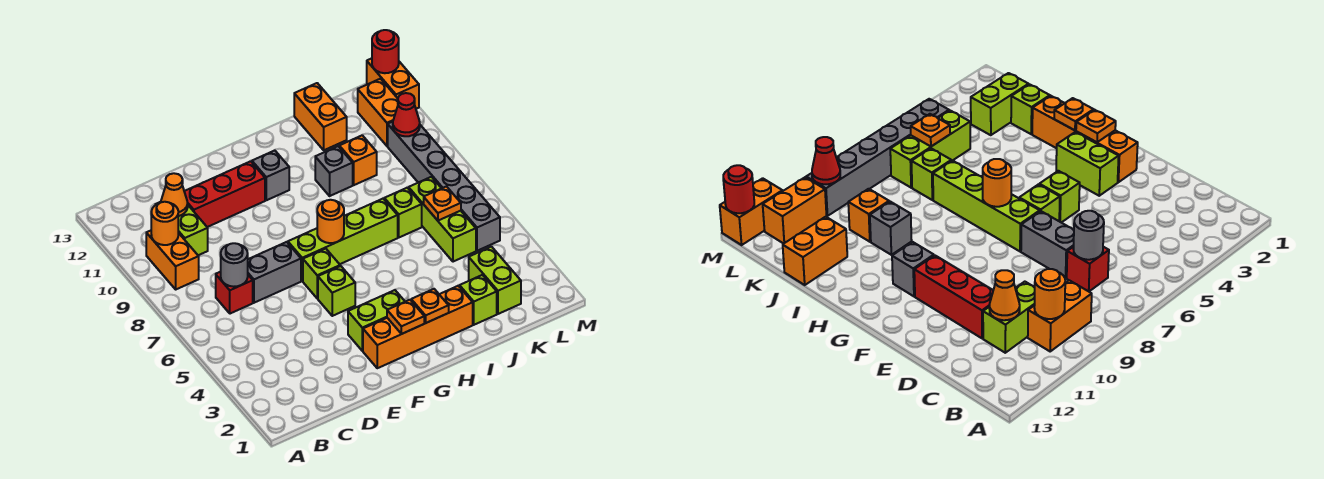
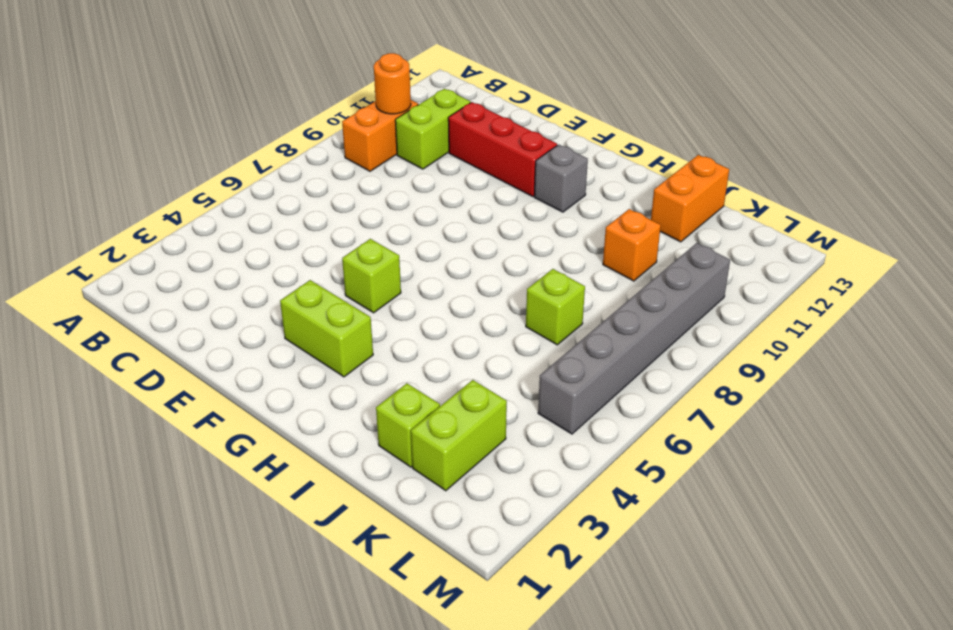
none -> red 1x1 brick [216,272,253,314]
none -> grey 1x2 brick [248,242,301,303]
none -> orange 1x4 brick [363,286,473,368]
none -> lime 1x1 brick [303,249,340,298]

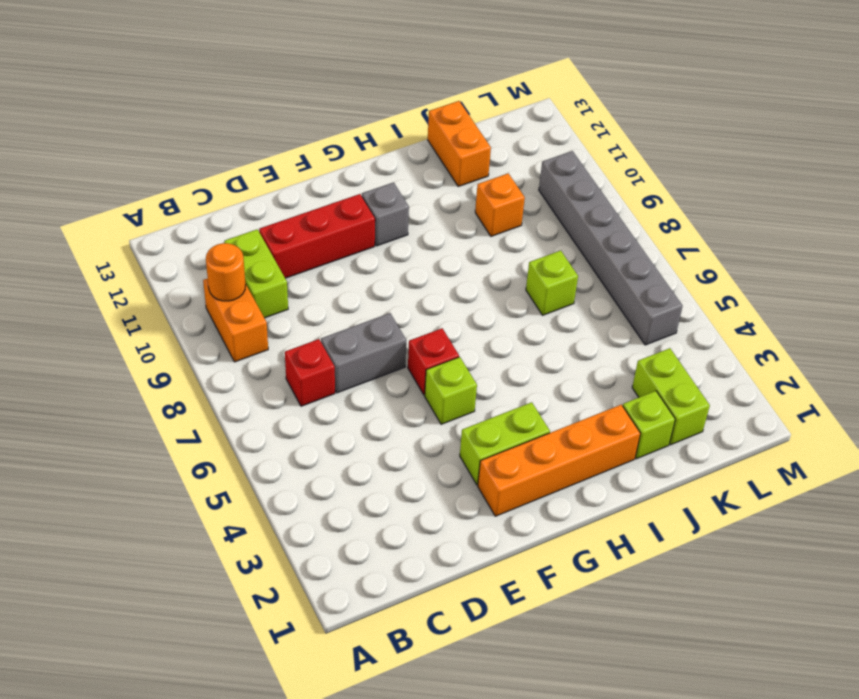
red 1x1 brick [408,328,459,395] -> lime 1x1 brick [303,249,340,298]
none -> lime 1x4 brick [288,199,398,281]
none -> grey 1x1 brick [315,146,353,196]
none -> lime 1x3 brick [409,177,476,262]
none -> orange 1x2 brick [358,79,398,146]

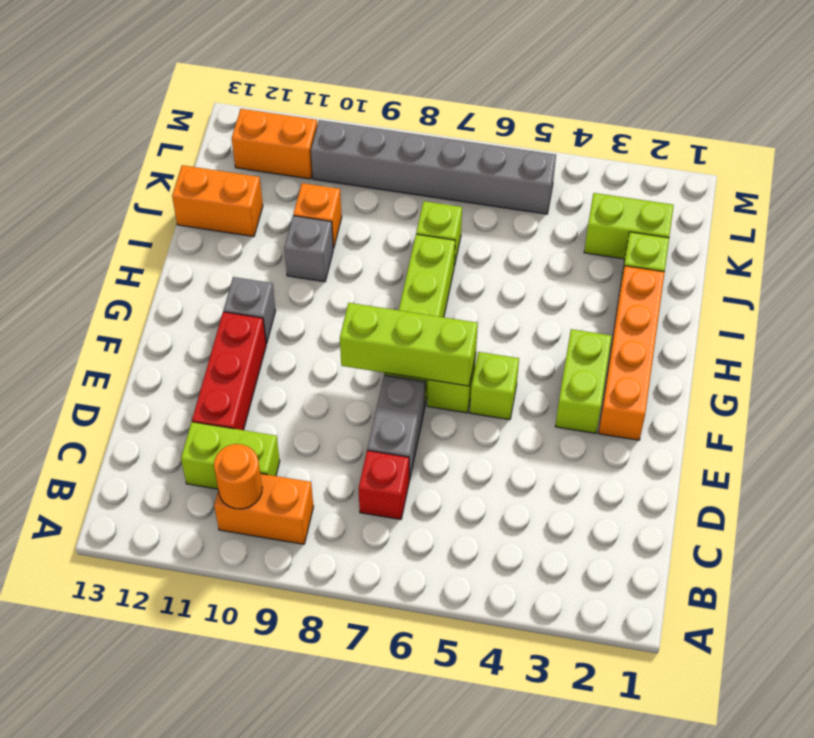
lime 1x3 brick [340,303,478,386] -> lime 1x3 brick moved to [409,177,476,262]
none -> orange 1x2 brick [367,58,419,109]
none -> grey 1x1 round brick [221,243,248,287]
none -> orange 1x1 cone [161,173,188,216]
none -> orange 1x1 plate [387,300,424,334]

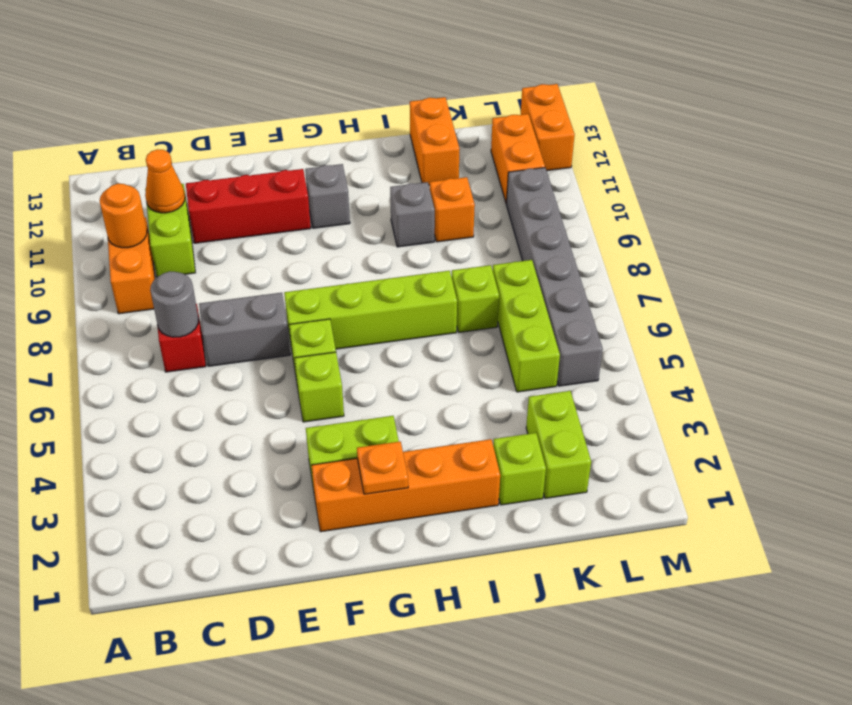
none -> orange 1x1 round brick [317,200,344,243]
none -> orange 1x1 plate [411,289,449,323]
none -> orange 1x1 plate [424,186,461,221]
none -> red 1x1 cone [393,93,420,136]

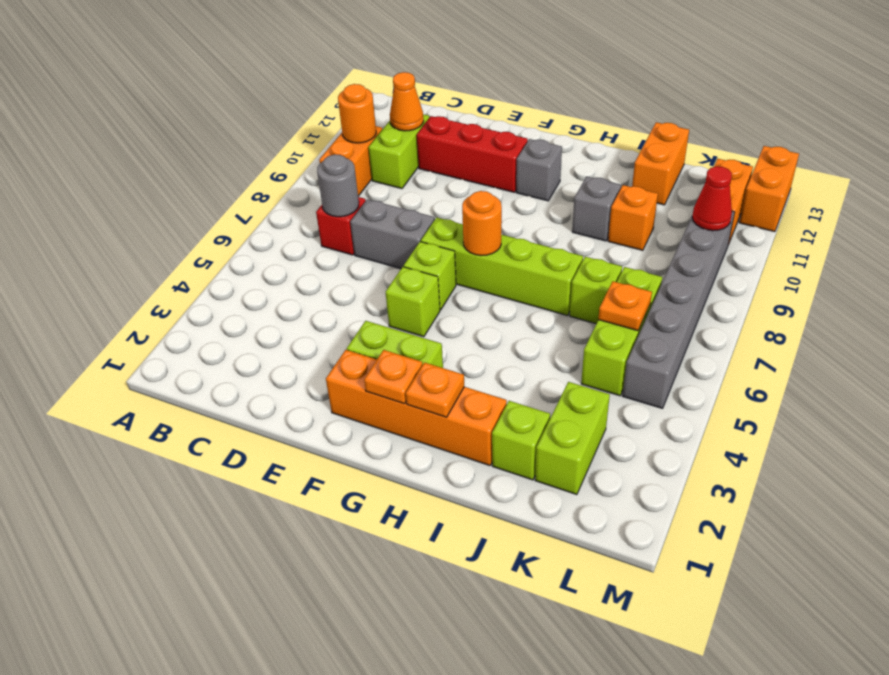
none -> red 1x1 round brick [372,30,399,73]

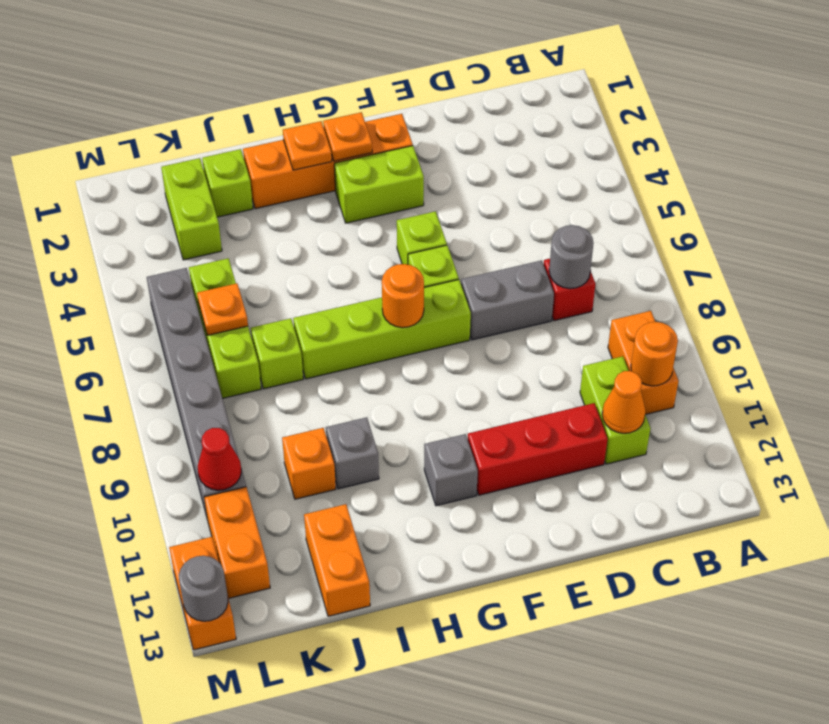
grey 1x1 round brick [179,556,228,621] -> red 1x1 round brick [372,30,399,73]

